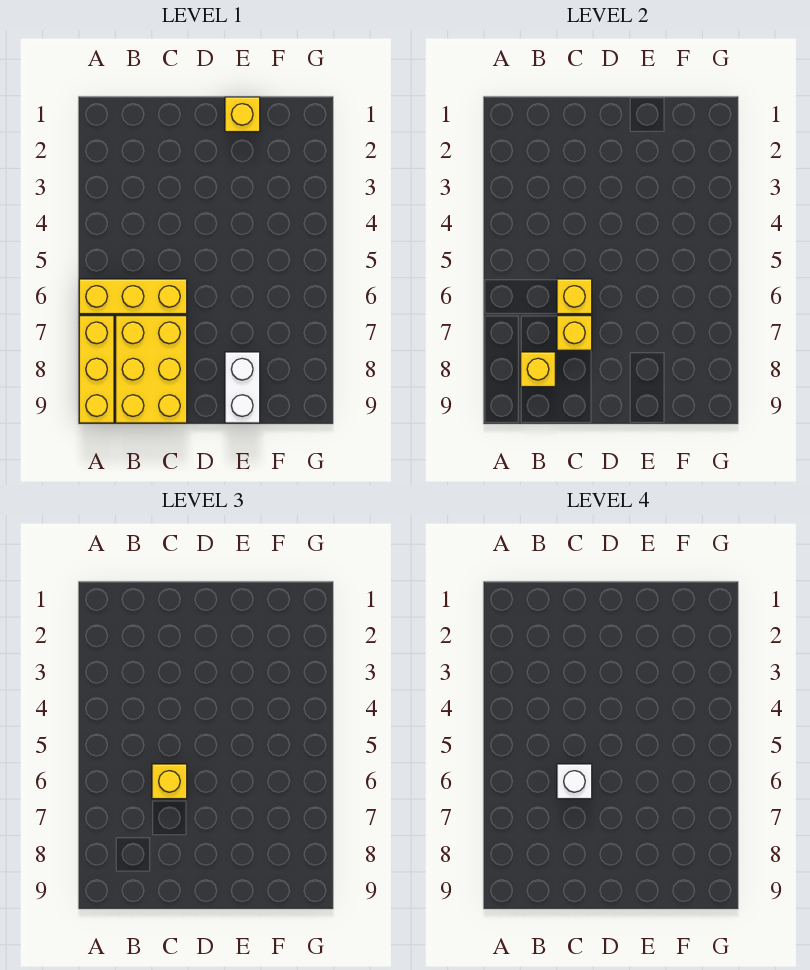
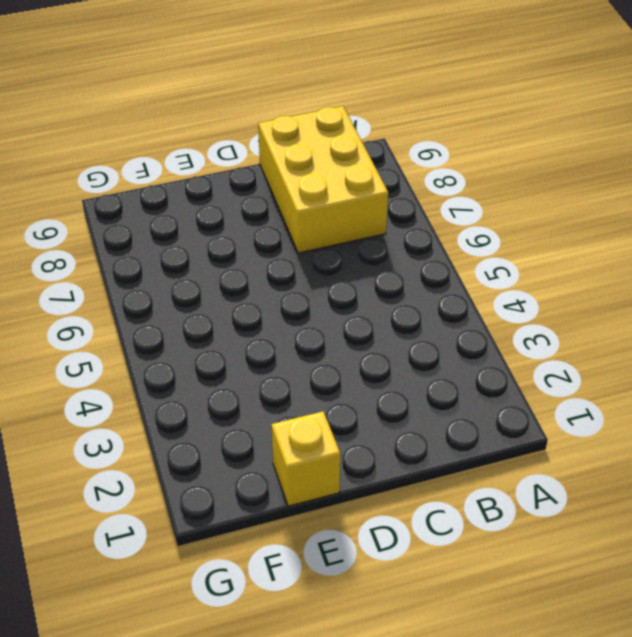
none -> yellow 1x3 brick [79,279,187,314]
none -> yellow 1x3 brick [79,316,114,423]

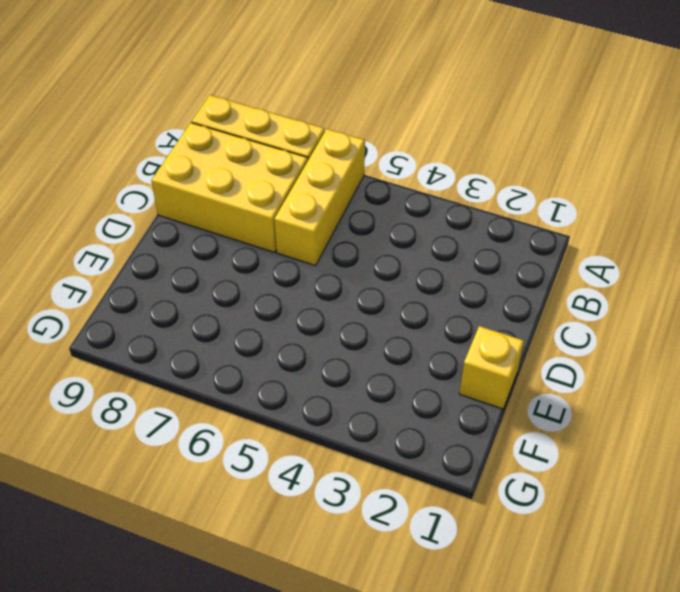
none -> white 1x2 brick [225,352,260,423]
none -> yellow 1x1 brick [521,352,555,387]

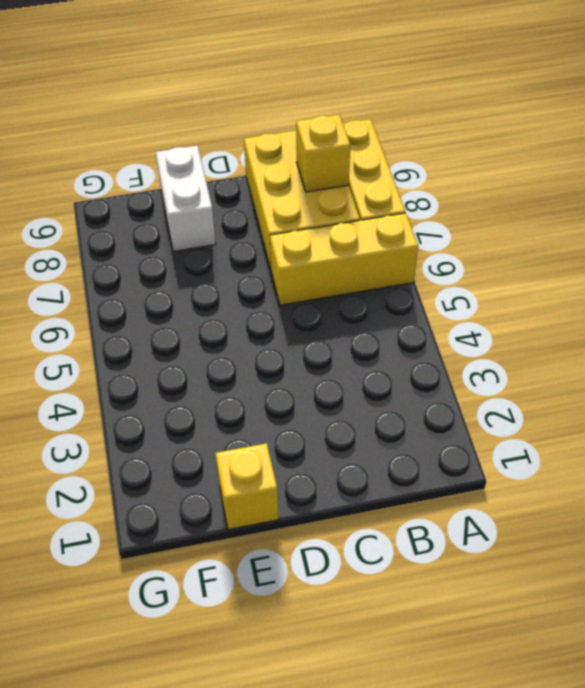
none -> yellow 1x1 brick [557,279,592,314]
none -> yellow 1x1 brick [557,316,592,350]

